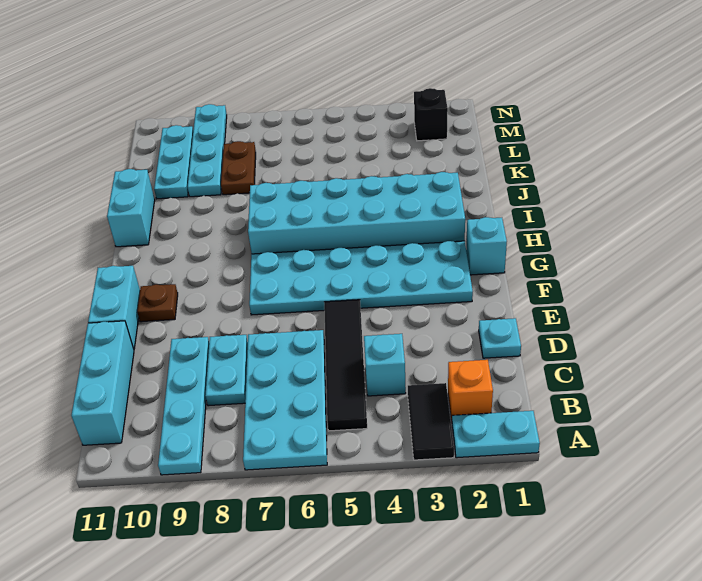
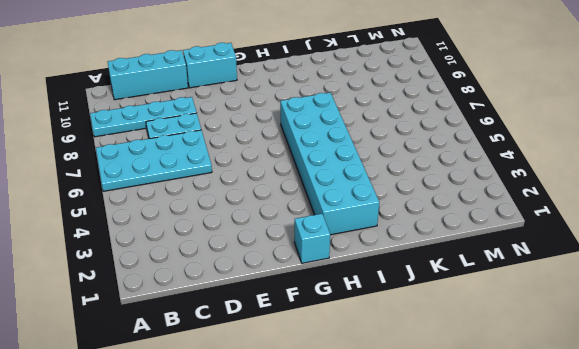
none -> cyan 1x2 plate [452,411,540,458]
none -> black 1x2 tile [408,383,454,460]
none -> orange 1x1 brick [448,360,493,422]

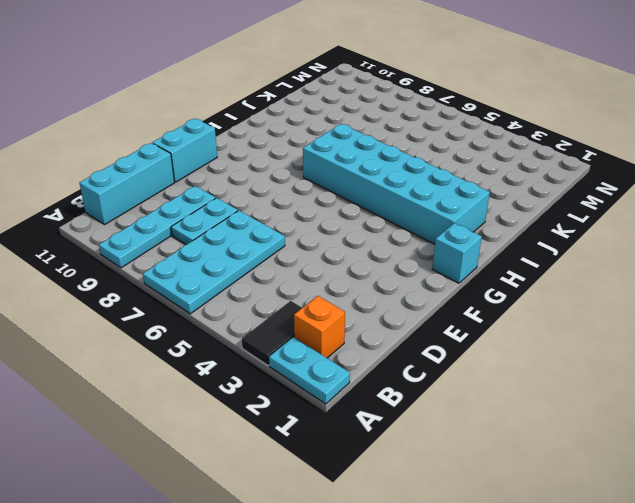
none -> black 1x4 tile [324,300,367,431]
none -> cyan 1x1 brick [364,334,406,396]
none -> cyan 1x1 plate [479,318,521,358]

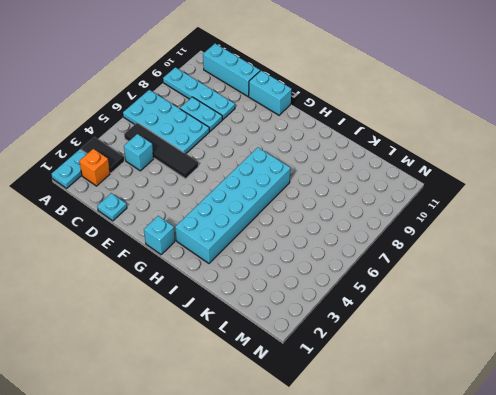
none -> cyan 2x6 plate [249,241,473,315]
none -> brown 1x1 plate [137,284,178,322]
none -> cyan 1x2 brick [107,169,155,247]

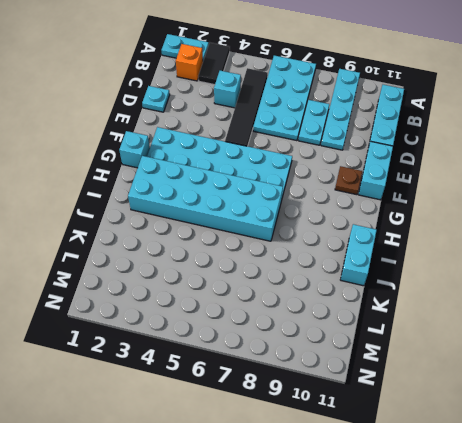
none -> brown 1x2 plate [221,141,256,195]
none -> cyan 1x4 plate [188,104,227,197]
none -> cyan 1x3 plate [154,125,193,199]

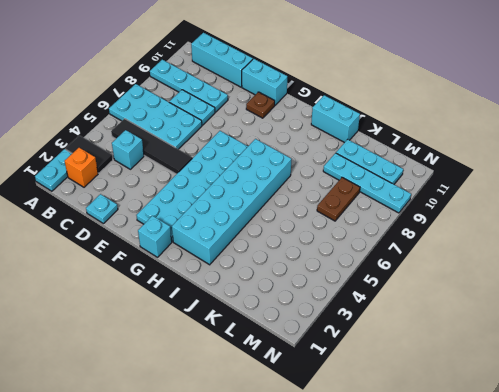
brown 1x2 plate [317,177,360,221] -> brown 1x2 plate turned to [221,141,256,195]
none -> black 1x1 brick [414,88,448,141]

